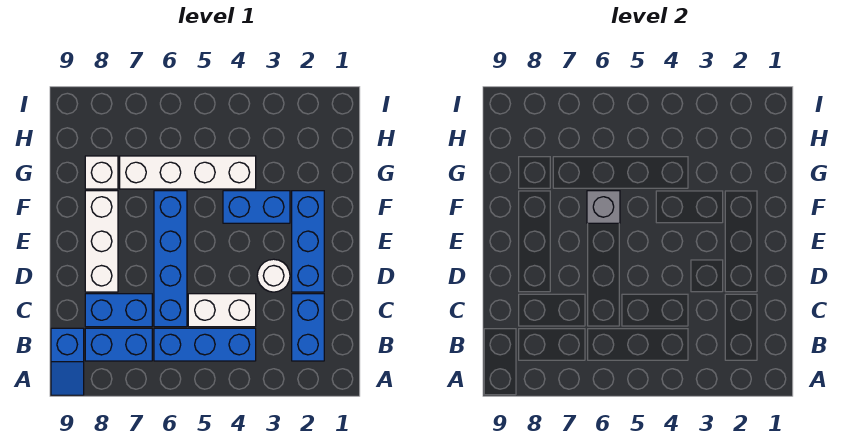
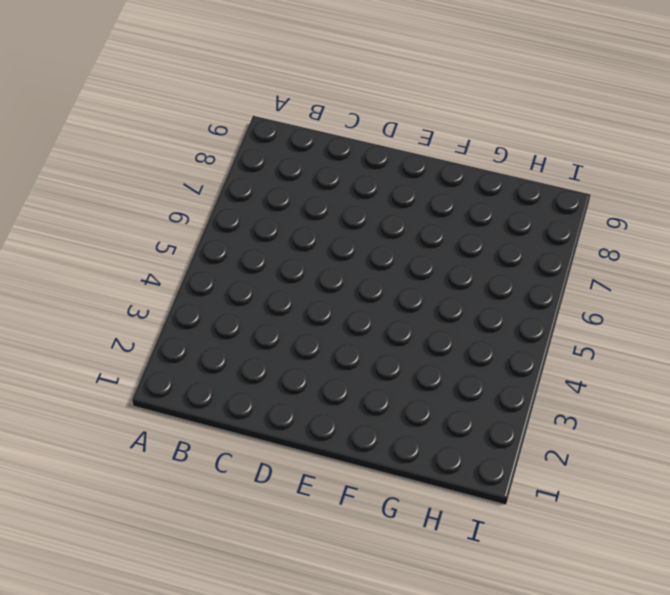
none -> blue 1x2 slope [51,328,84,395]
none -> blue 1x2 brick [292,294,324,361]
none -> blue 1x3 brick [154,328,256,361]

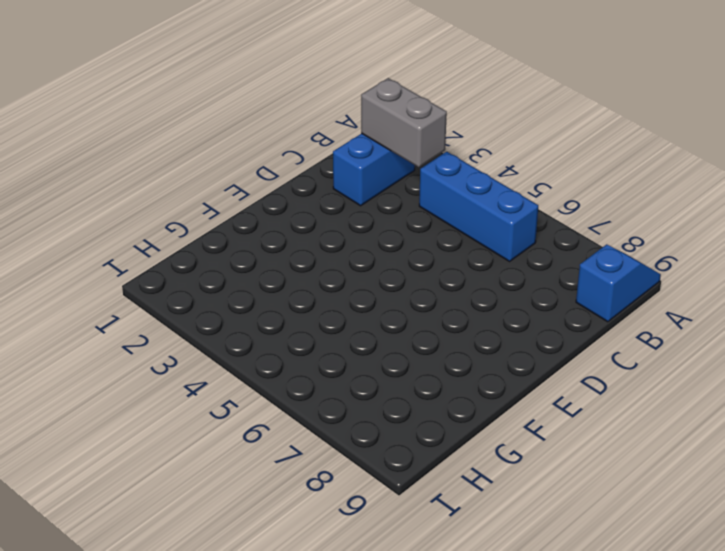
grey 1x2 brick [361,78,447,167] -> none
none -> blue 1x2 brick [85,328,152,361]
none -> white 1x2 brick [188,294,256,327]
none -> blue 1x4 brick [154,191,187,327]

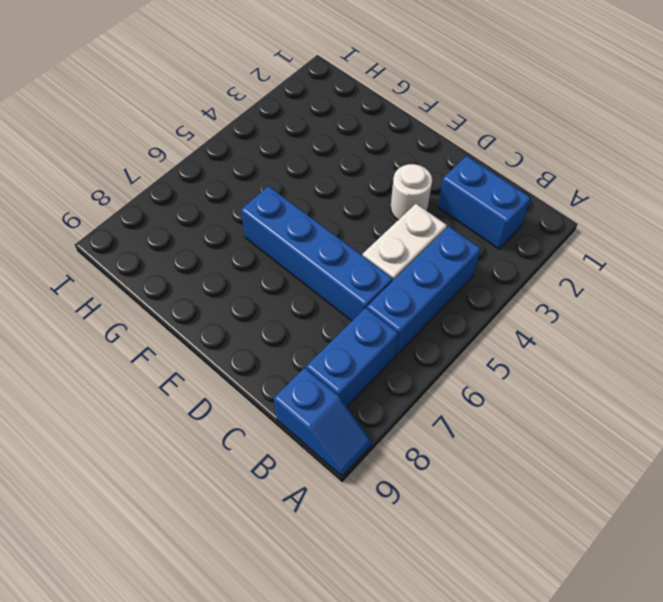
none -> blue 1x2 brick [85,294,152,327]
none -> blue 1x3 brick [292,191,324,292]
none -> white 1x3 brick [85,191,118,292]

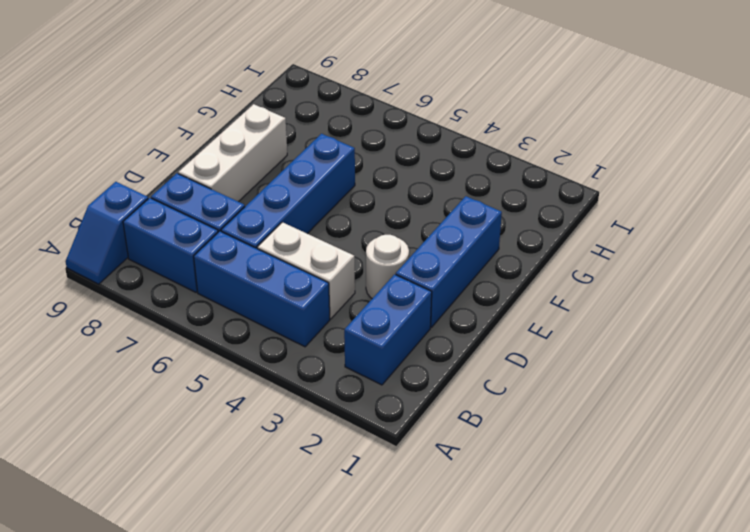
none -> blue 1x2 brick [223,191,290,223]
none -> white 1x4 brick [120,156,256,189]
none -> white 1x1 brick [85,156,118,189]

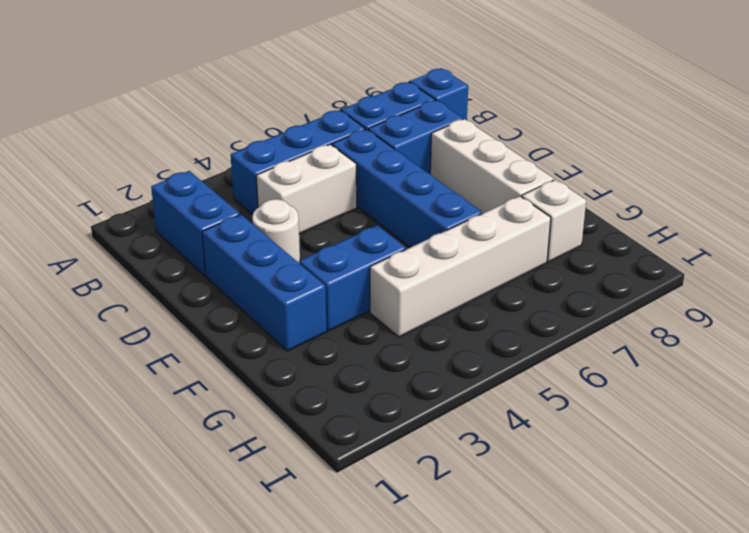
none -> grey 1x1 brick [587,191,620,223]

